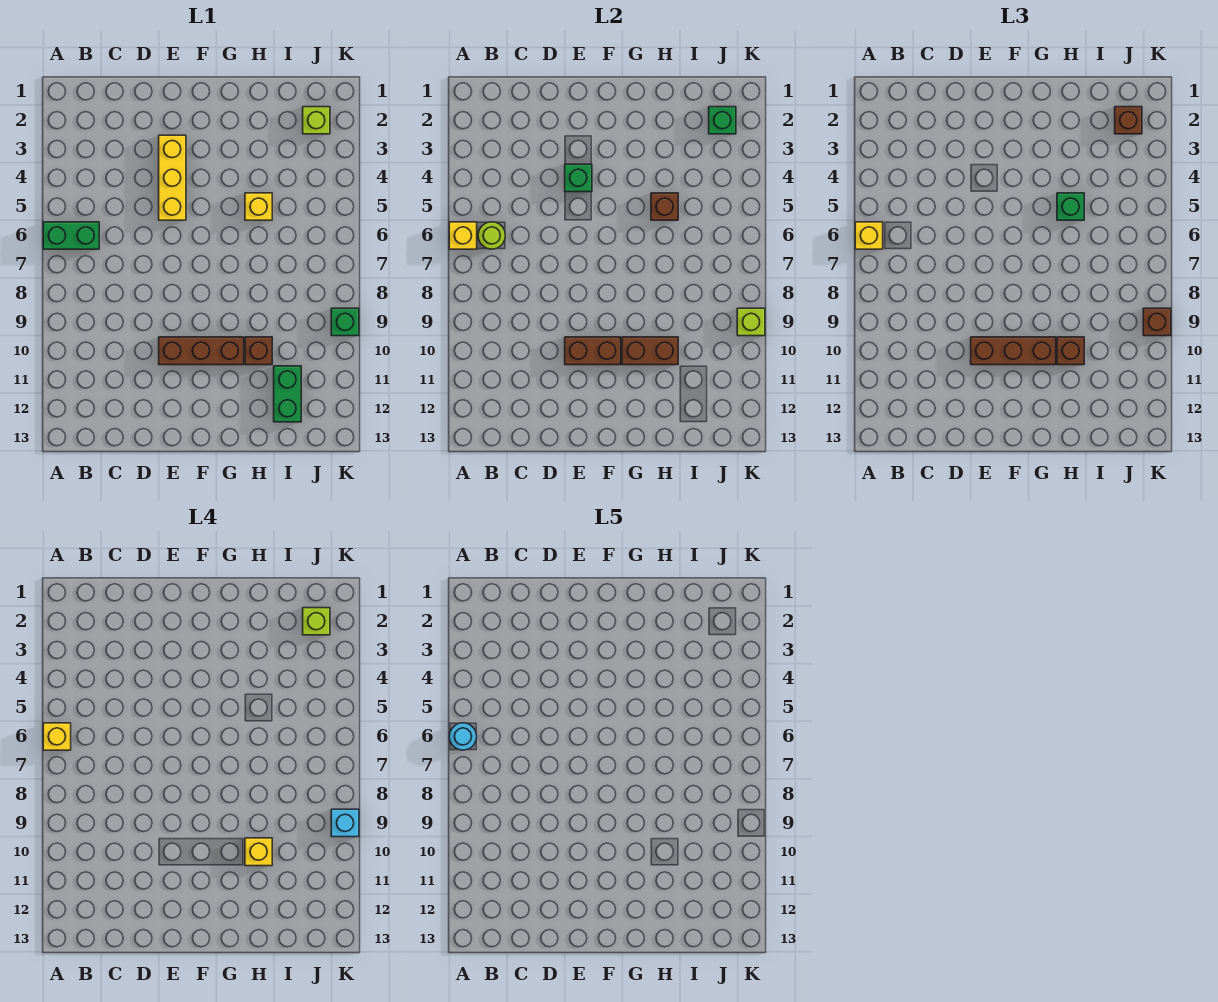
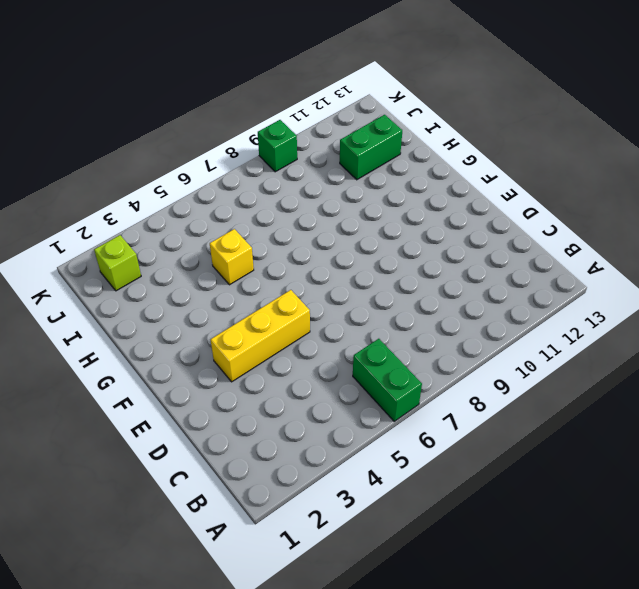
none -> brown 1x3 brick [159,337,244,365]
none -> brown 1x1 brick [245,337,272,365]
none -> yellow 1x1 brick [449,222,477,249]

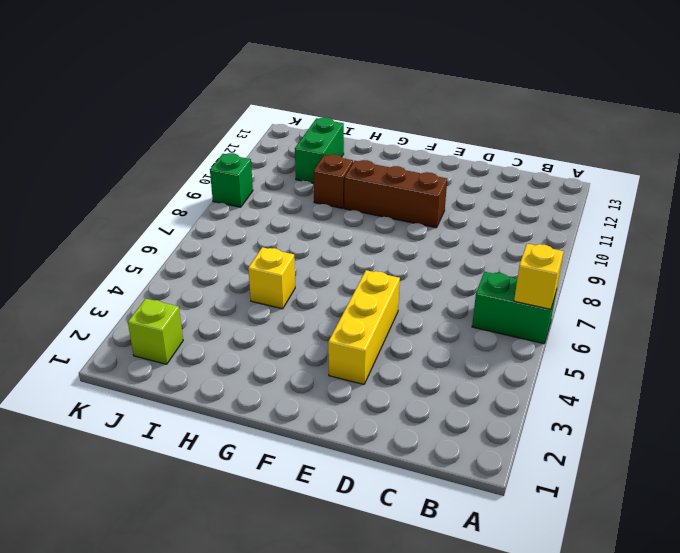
none -> lime 1x1 round brick [478,222,505,249]
none -> green 1x1 brick [565,164,592,192]
none -> brown 1x2 brick [565,337,621,365]

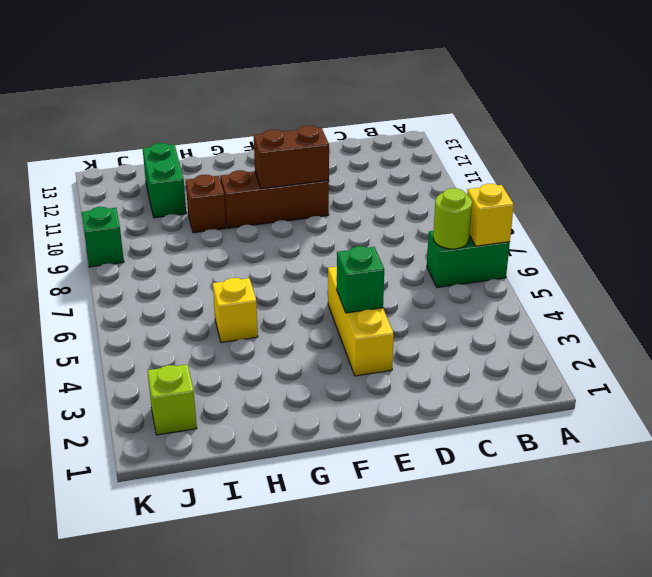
none -> brown 1x2 brick [622,337,678,365]
none -> brown 1x1 brick [651,193,678,220]
none -> green 1x1 brick [709,107,736,134]

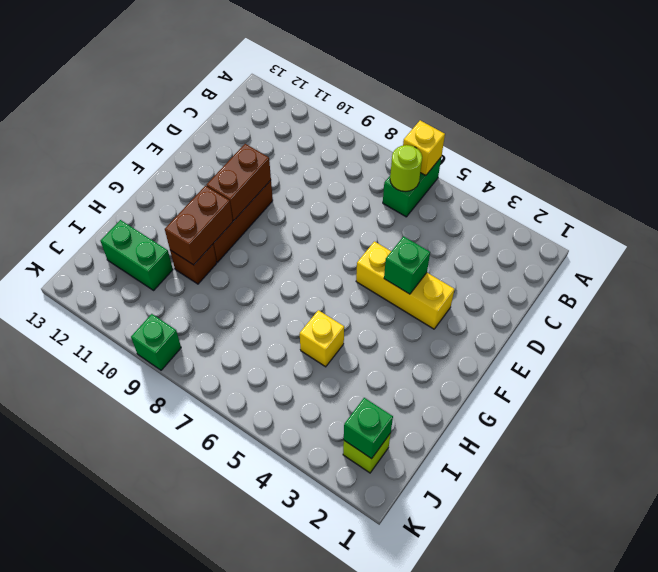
none -> brown 1x1 brick [651,193,678,220]
none -> lime 1x1 brick [737,308,765,336]
none -> yellow 1x1 brick [855,222,883,249]

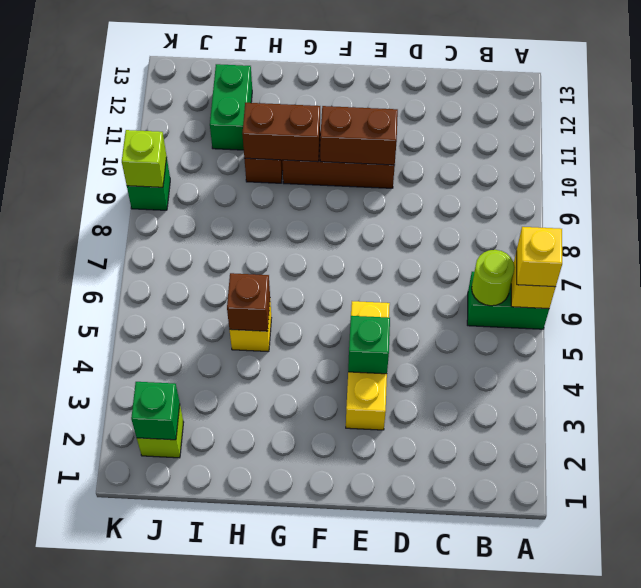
none -> brown 1x3 brick [971,337,1056,365]
none -> green 1x1 brick [1057,193,1084,220]
none -> brown 1x1 brick [1057,337,1084,365]

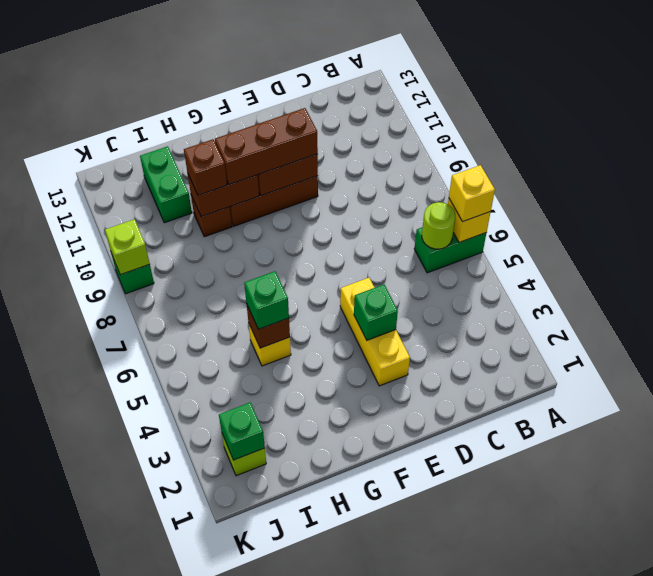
none -> brown 1x1 brick [1115,107,1142,134]
none -> brown 1x1 brick [1143,308,1171,336]
none -> yellow 1x1 brick [43,723,71,750]

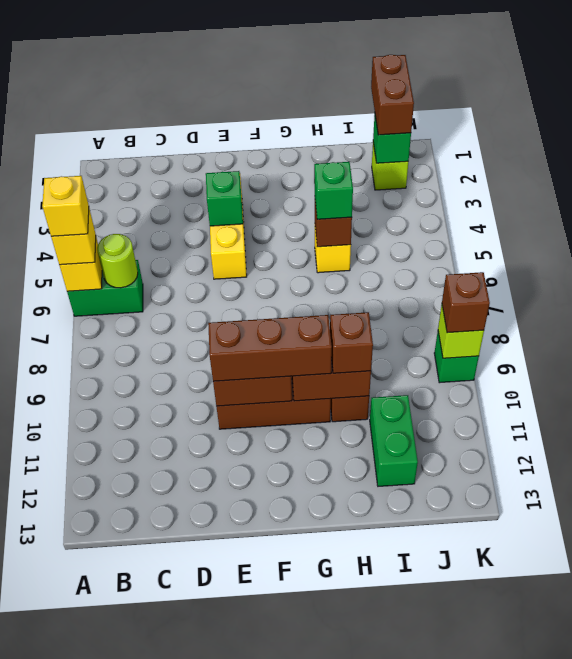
brown 1x2 brick [371,55,414,135] -> brown 1x1 brick [1115,107,1142,134]
none -> yellow 1x1 brick [245,838,272,866]
none -> lime 1x1 brick [303,608,330,635]
none -> cyan 1x1 brick [331,809,359,837]

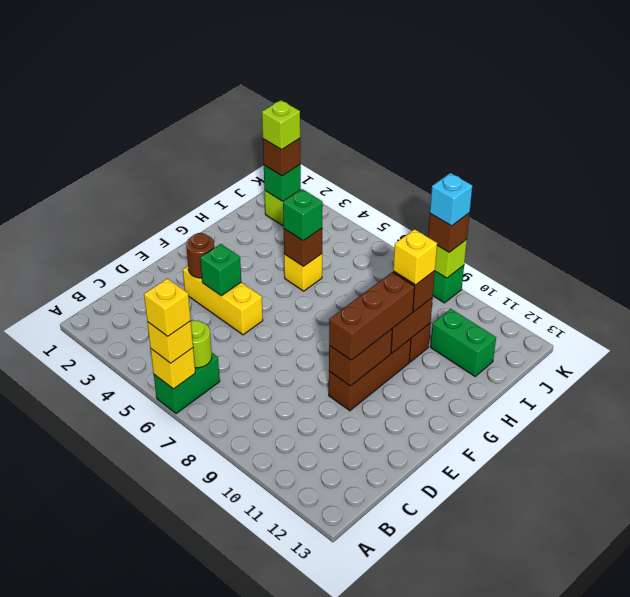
brown 1x1 round brick [186,233,214,278] -> none
none -> cyan 1x1 round brick [449,723,477,750]

